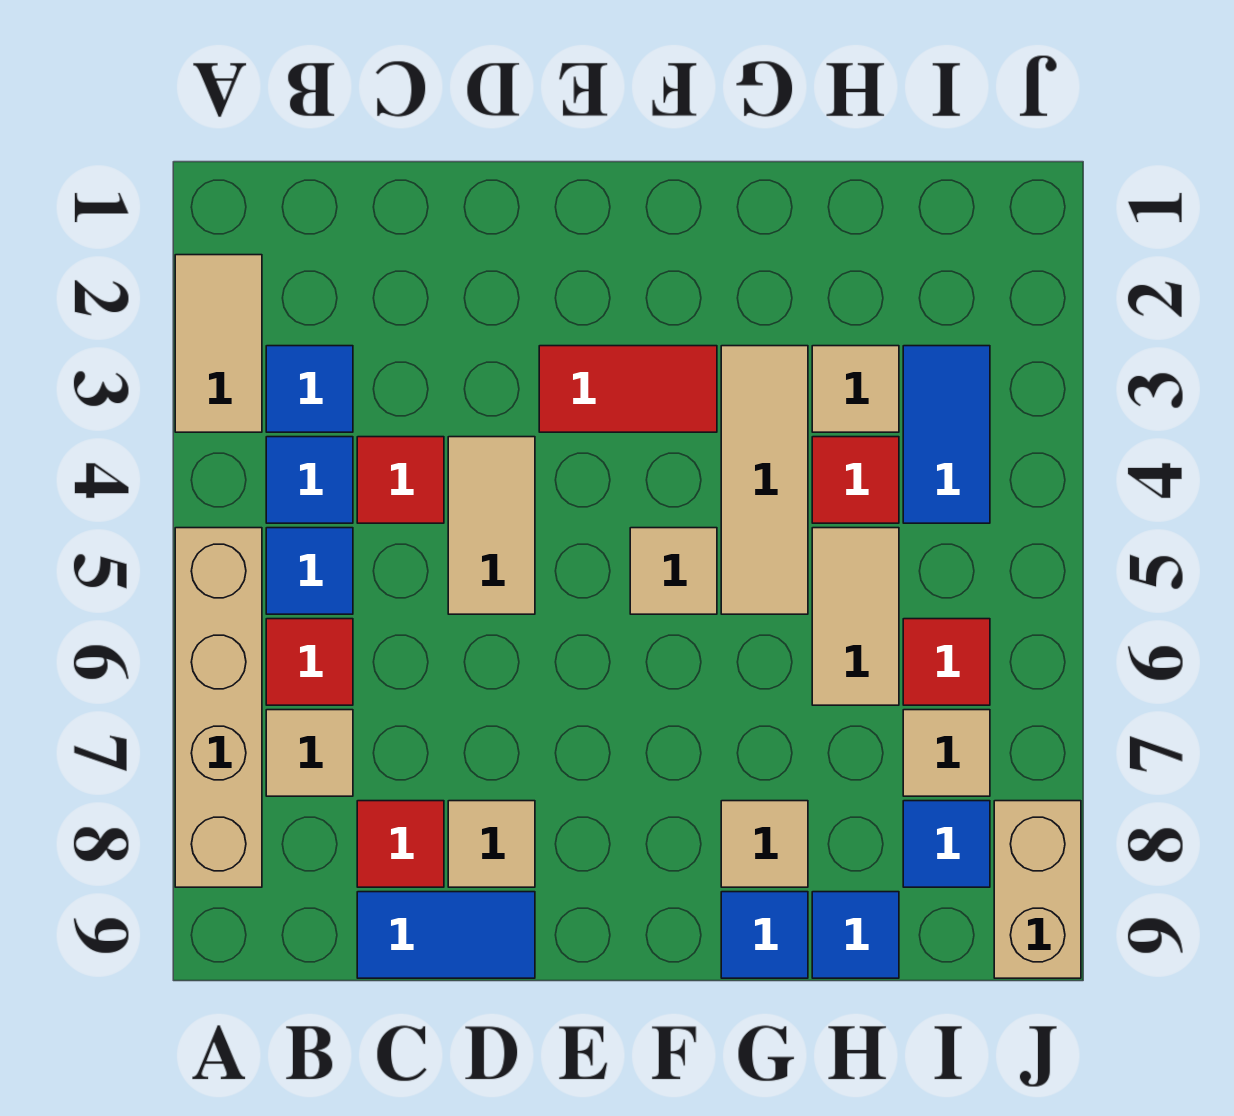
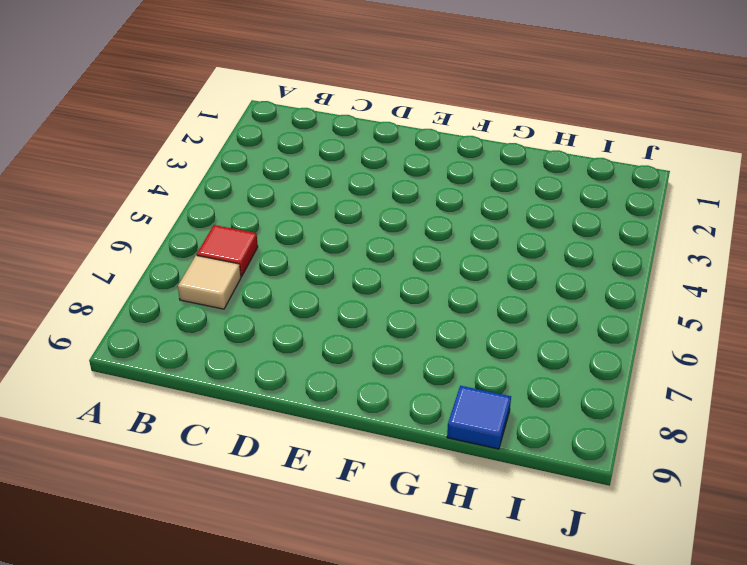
none -> tan 1x2 tile [175,255,262,432]
none -> tan 1x4 brick [175,528,262,887]
none -> blue 1x1 tile [266,346,353,432]

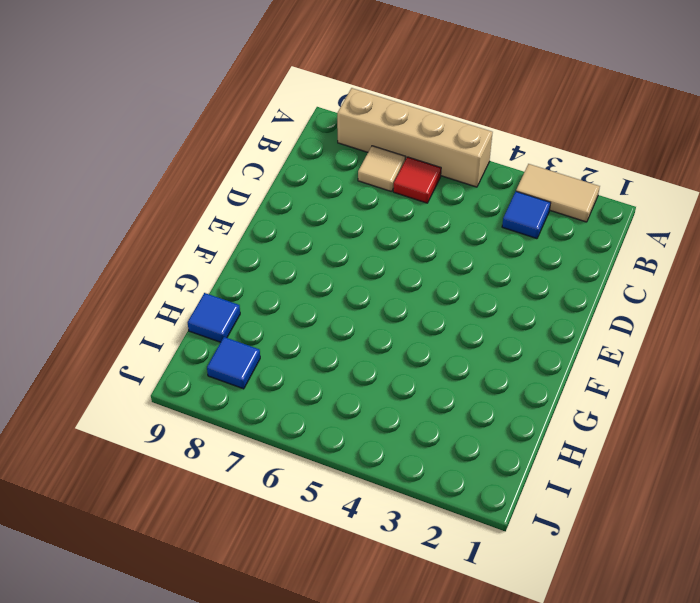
none -> blue 1x1 tile [266,437,353,523]
none -> blue 1x1 tile [266,528,353,614]
none -> red 1x1 tile [357,437,444,523]

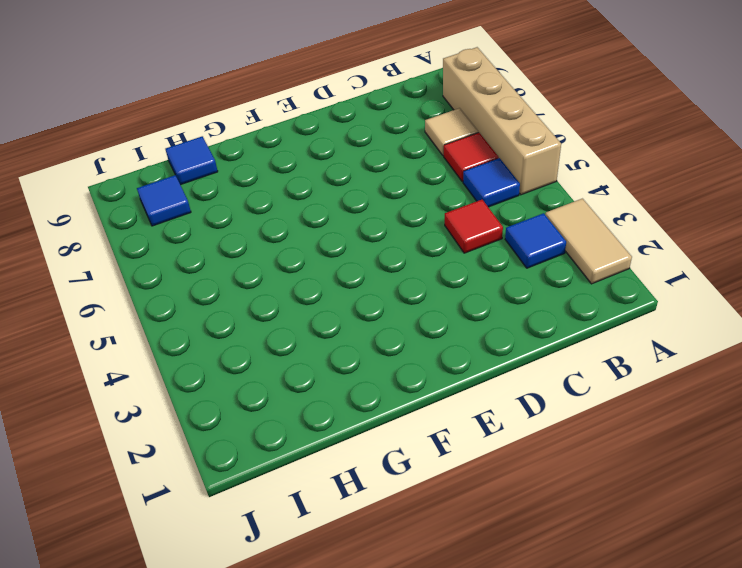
none -> blue 1x1 tile [266,437,353,523]
none -> red 1x1 tile [357,801,444,887]
none -> blue 1x2 tile [357,892,535,978]

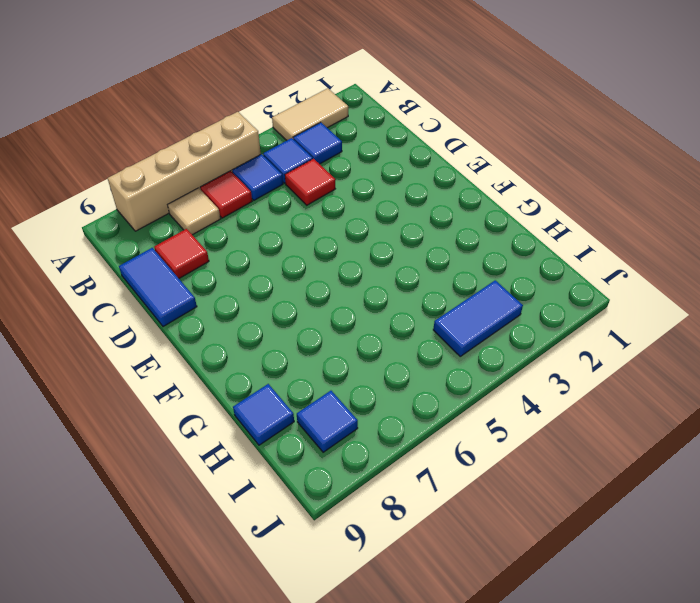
none -> tan 1x2 tile [448,437,535,614]
none -> tan 1x1 tile [448,801,535,887]
none -> red 1x2 tile [539,346,717,432]

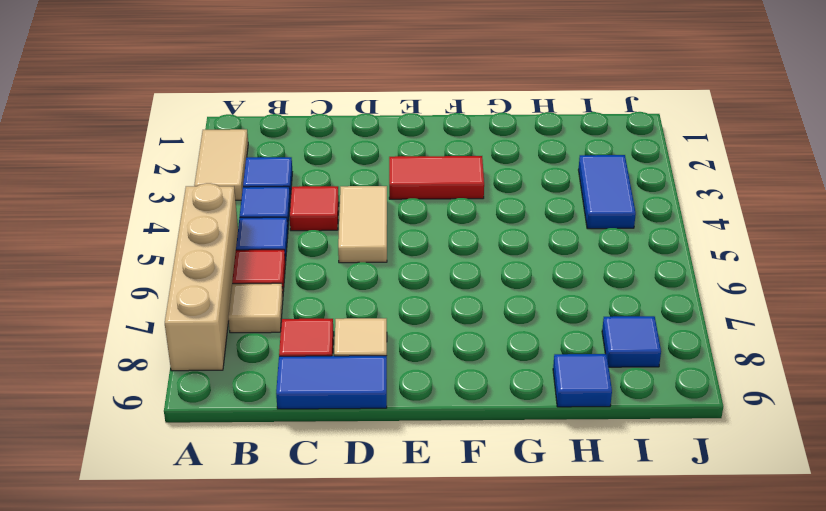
none -> tan 1x1 tile [630,528,717,614]
none -> tan 1x3 tile [721,346,808,614]
none -> tan 1x1 tile [721,801,808,887]

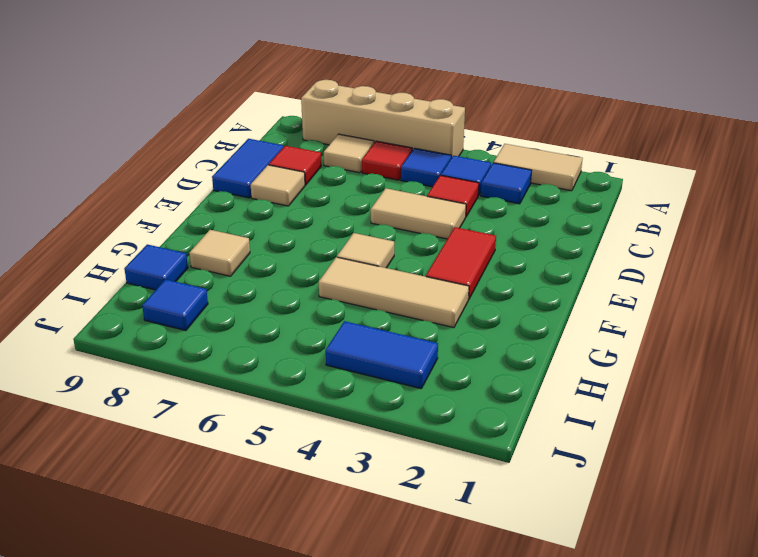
none -> blue 1x1 tile [721,892,808,978]
none -> tan 1x1 tile [812,346,899,432]
none -> red 1x1 tile [812,437,899,523]

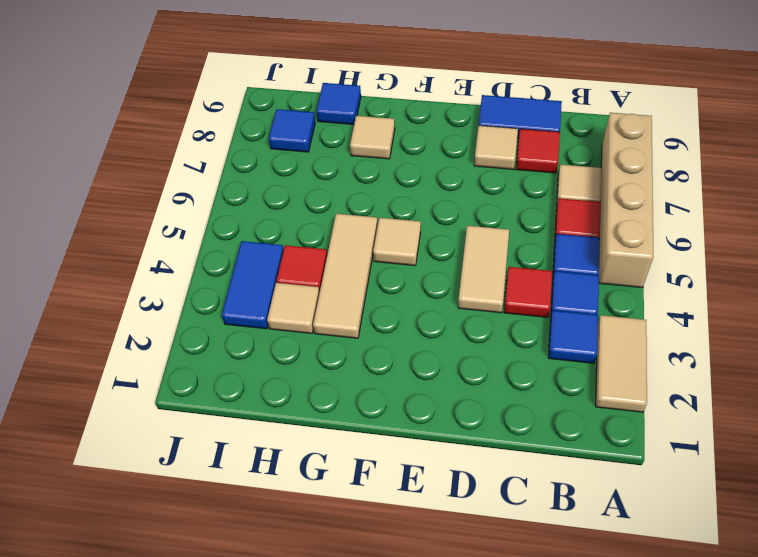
none -> red 1x2 tile [539,346,717,432]
none -> blue 1x1 tile [721,892,808,978]
none -> tan 1x2 tile [812,528,899,705]

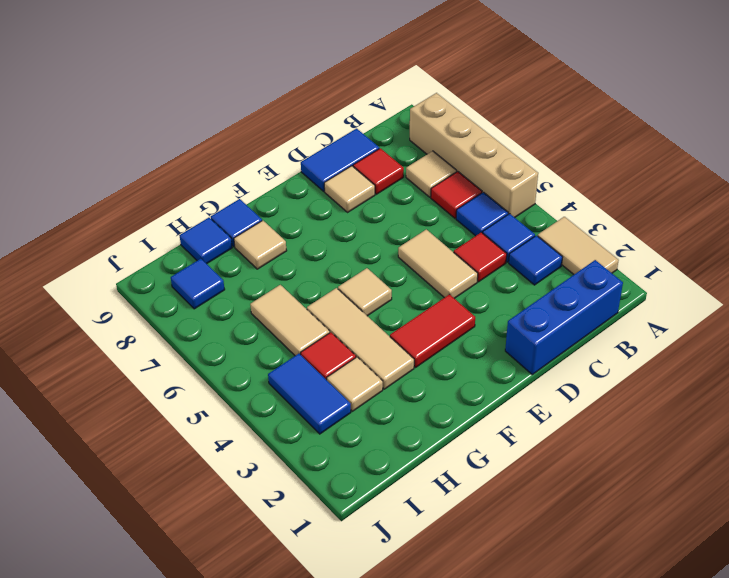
blue 1x3 brick [505,260,623,374] -> none
none -> red 1x1 tile [903,619,990,705]
none -> tan 1x1 tile [903,710,990,796]
none -> tan 1x2 brick [994,801,1081,978]

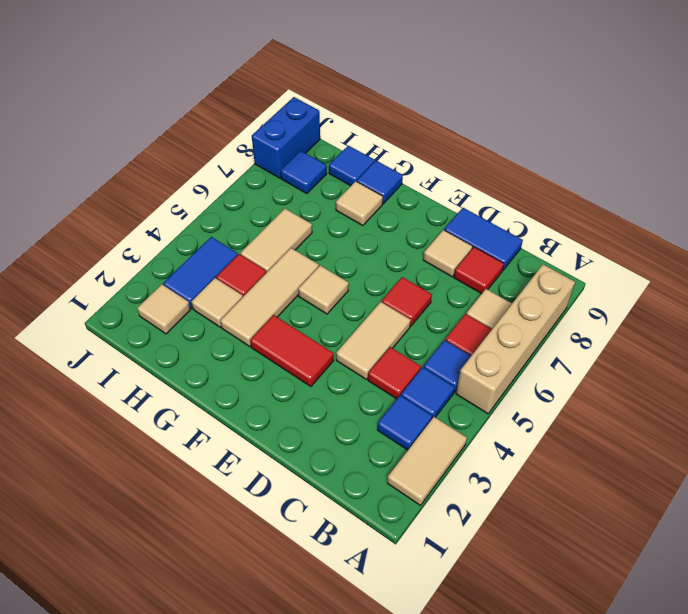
red 1x1 tile [382,277,432,326] -> red 1x1 tile moved to [903,619,990,705]
tan 1x1 tile [137,284,190,334] -> tan 1x1 tile moved to [903,710,990,796]
blue 1x2 brick [252,97,320,178] -> tan 1x2 brick [994,801,1081,978]

